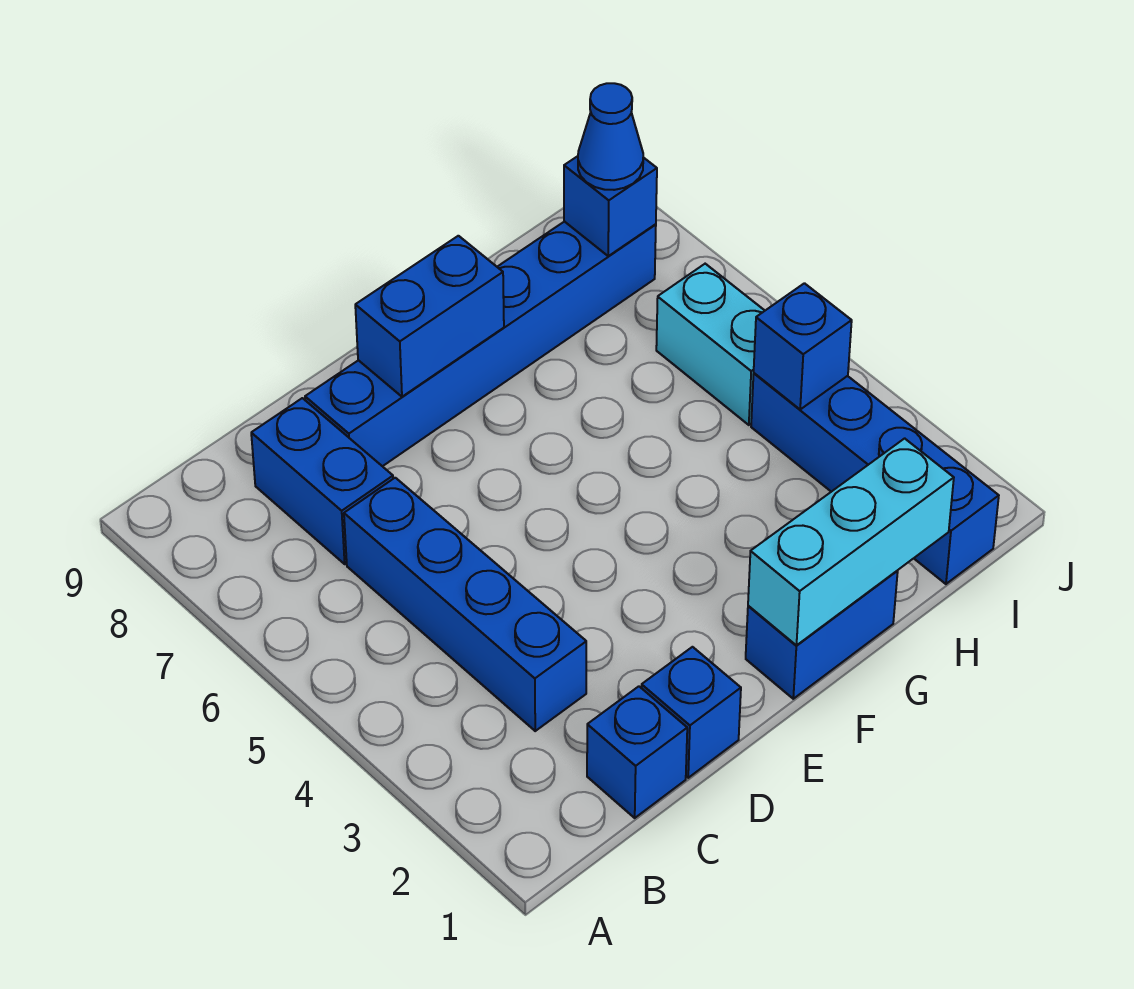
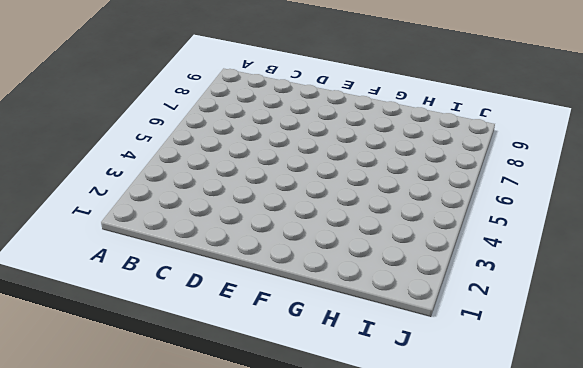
none -> blue 1x1 brick [587,686,687,818]
none -> blue 1x4 brick [344,478,586,731]
none -> blue 1x2 brick [251,398,393,564]

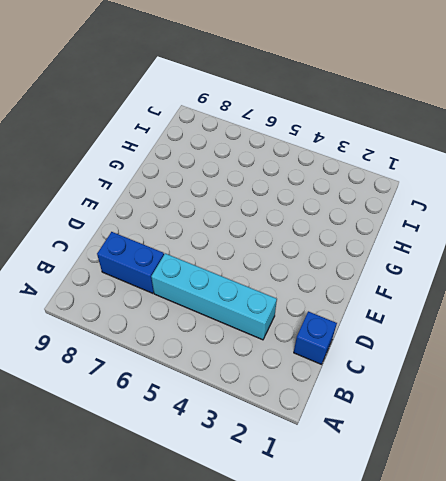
cyan 1x4 brick [151,253,277,340] -> blue 1x4 brick [344,478,586,731]
none -> blue 1x1 brick [642,647,741,778]
none -> blue 1x6 brick [305,221,656,466]
none -> blue 1x2 brick [746,571,898,699]

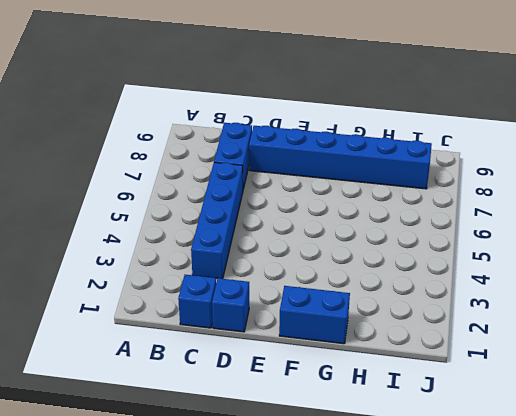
none -> blue 1x4 brick [751,373,999,584]
none -> cyan 1x2 brick [656,264,765,425]
none -> blue 1x2 brick [355,236,504,397]

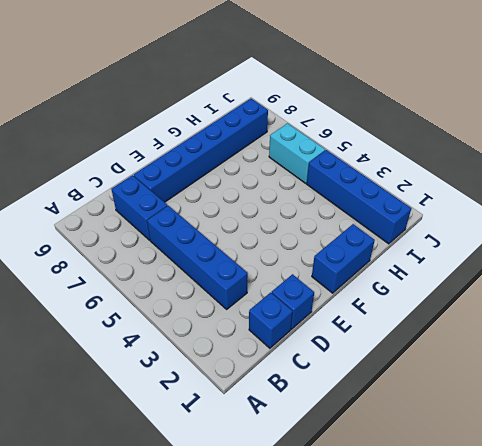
none -> blue 1x2 brick [355,236,504,397]
none -> cyan 1x3 brick [748,438,954,645]
none -> blue 1x1 brick [754,283,852,409]

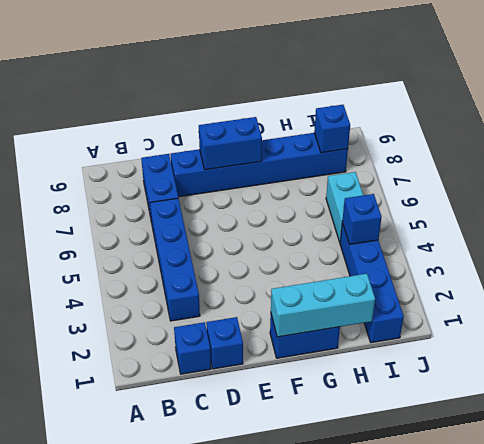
none -> blue 1x1 cone [578,83,643,190]

